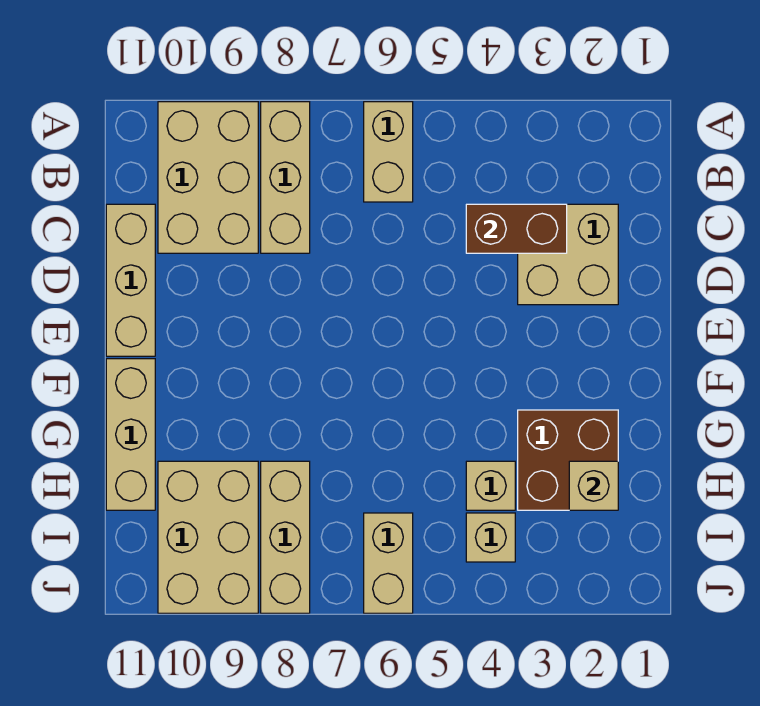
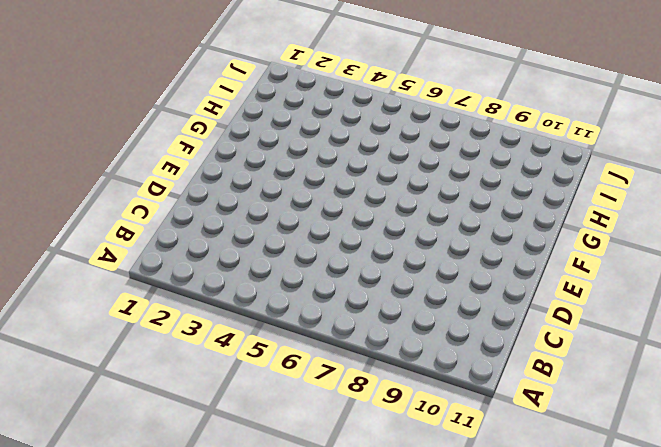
none -> tan 1x2 brick [364,102,413,202]
none -> tan 1x3 brick [261,102,310,253]
none -> tan 2x3 brick [158,102,258,253]

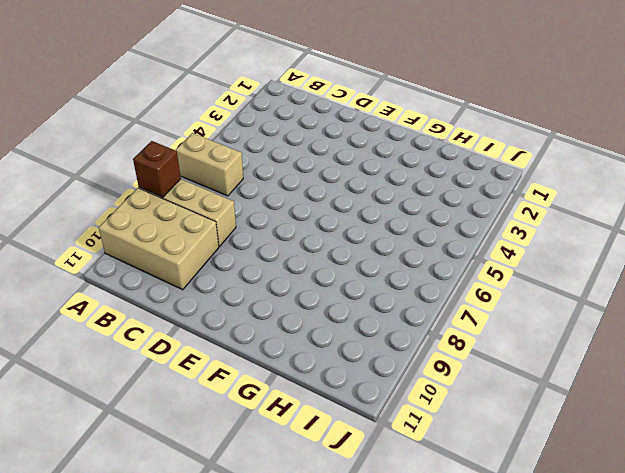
brown 1x1 brick [133,141,181,197] -> none
none -> tan 2x2 brick [518,204,618,305]
none -> tan 1x3 brick [106,204,155,356]
none -> tan 1x3 brick [106,359,155,510]

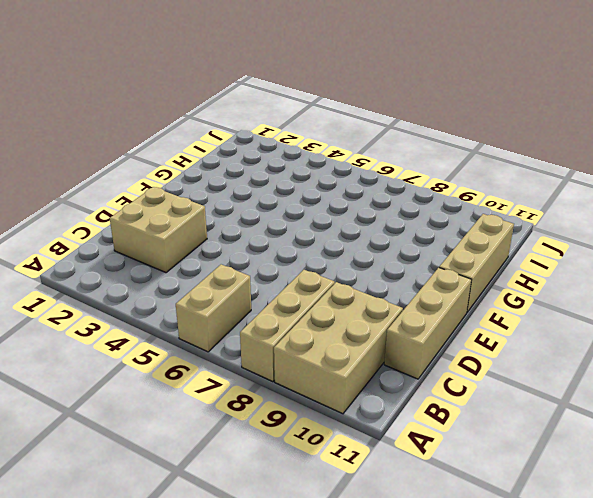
none -> brown 2x2 brick [518,410,618,510]
none -> tan 1x1 brick [466,461,515,510]
none -> tan 1x3 brick [261,461,310,613]

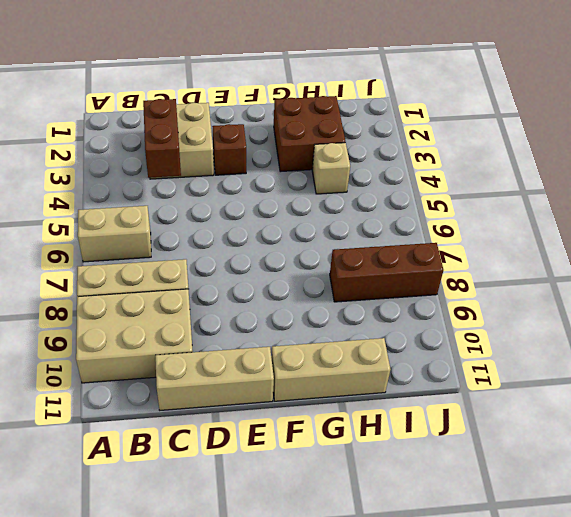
brown 1x1 brick [212,124,246,175] -> none
brown 1x3 brick [330,243,443,302] -> tan 1x3 brick [261,461,310,613]
none -> tan 2x3 brick [158,461,258,613]
none -> tan 1x1 brick [466,513,515,562]
none -> tan 1x2 brick [364,513,413,613]

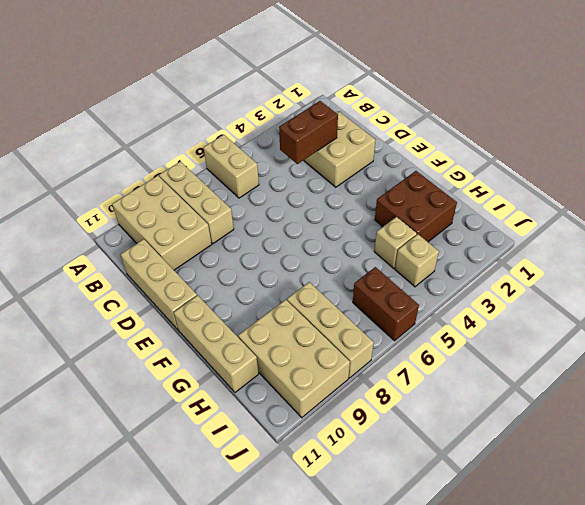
brown 1x2 brick [353,267,419,341] -> tan 1x2 brick [364,513,413,613]
none -> tan 1x1 brick [569,461,618,510]

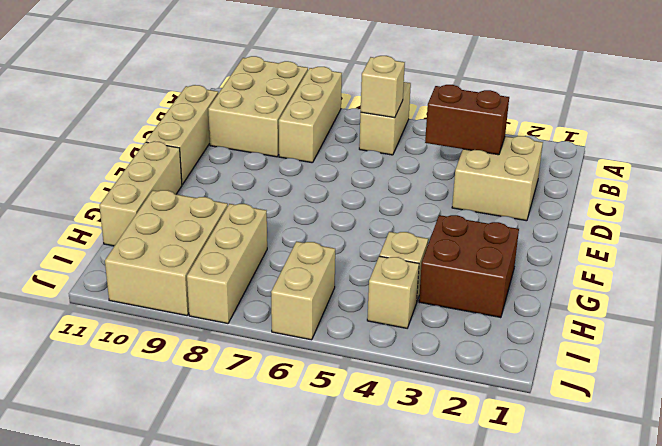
tan 1x1 brick [361,56,405,118] -> tan 1x1 brick moved to [569,461,618,510]

